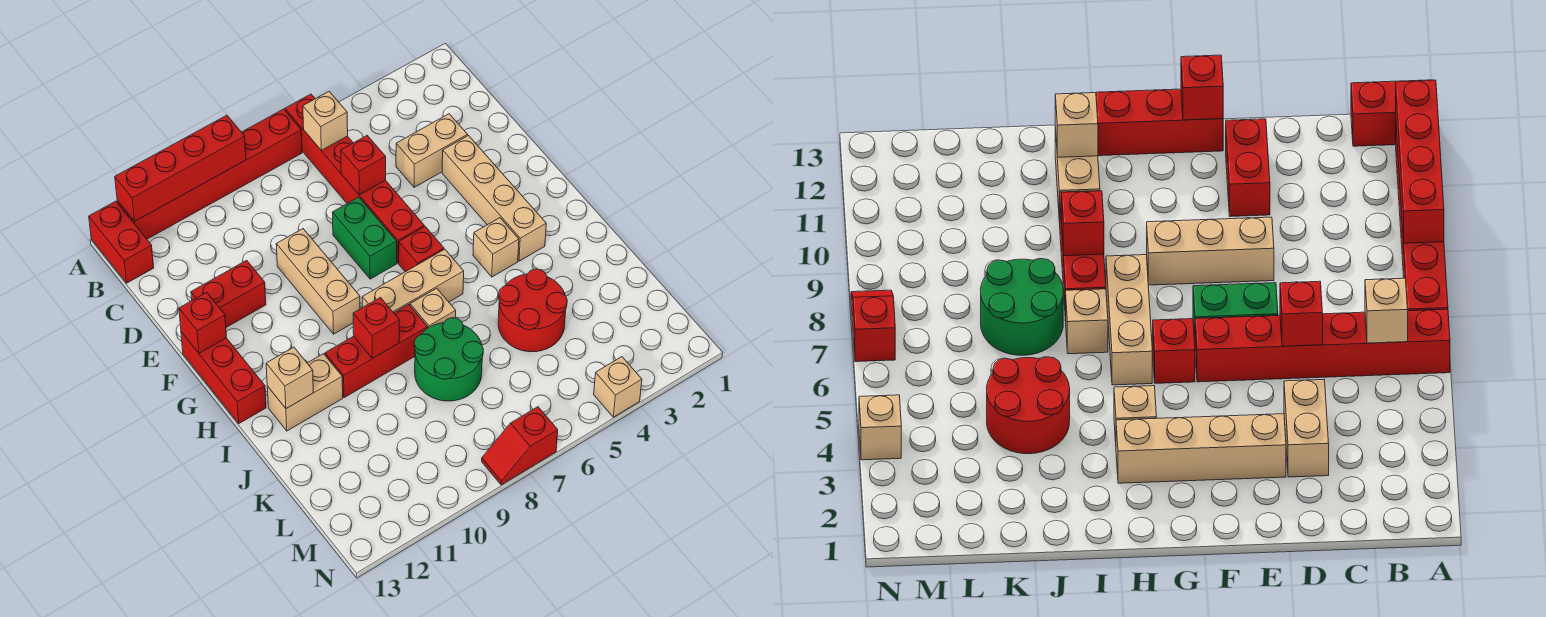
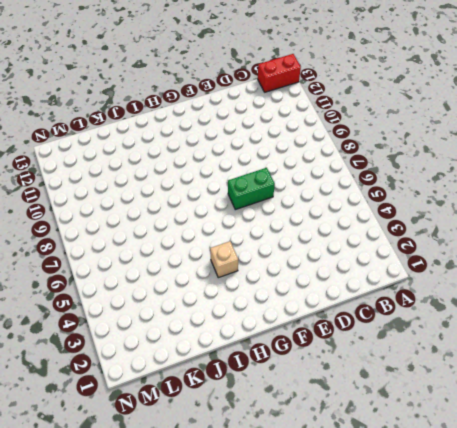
none -> red 1x6 brick [285,94,424,263]
none -> red 1x6 brick [117,109,302,239]
none -> tan 1x2 brick [396,114,468,187]

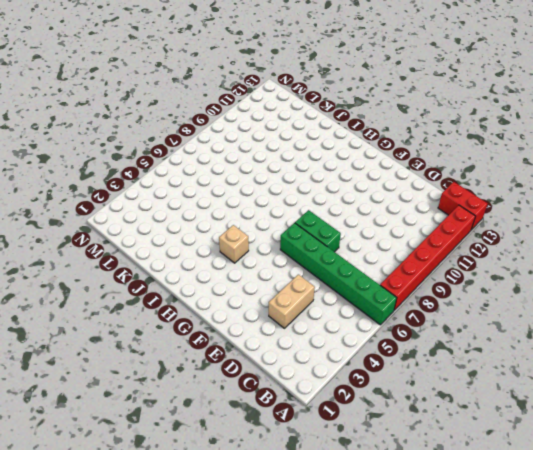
green 1x6 brick [280,223,397,325] -> red 1x6 brick [285,94,424,263]
none -> tan 1x4 brick [442,136,546,261]
none -> tan 1x3 brick [276,229,360,334]
none -> red 1x2 brick [191,260,266,327]

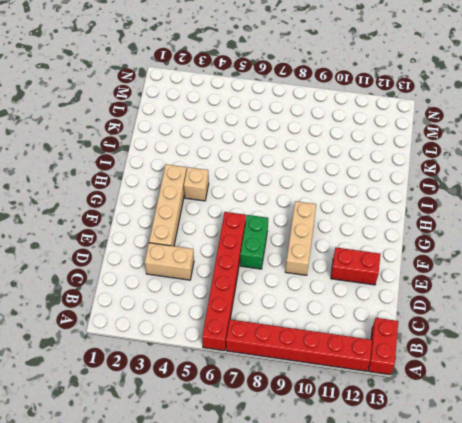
none -> red 1x3 brick [181,332,266,424]
none -> red 1x1 brick [399,227,444,272]
none -> tan 1x3 brick [362,249,464,313]

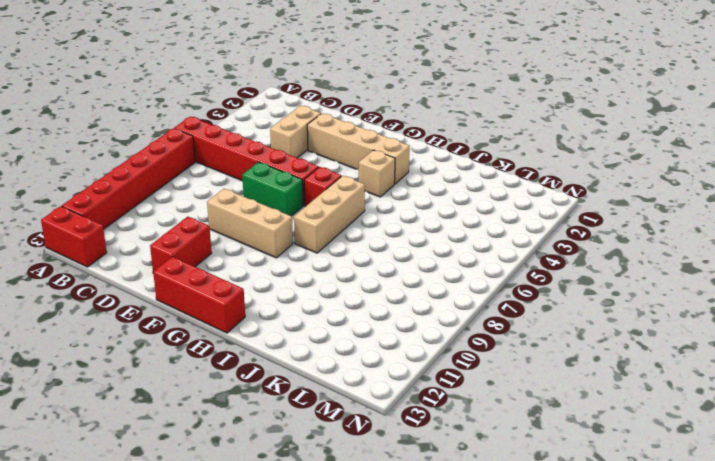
none -> tan 1x1 brick [410,288,456,328]
none -> red 1x3 brick [325,305,428,398]
none -> tan 1x2 brick [267,354,343,431]

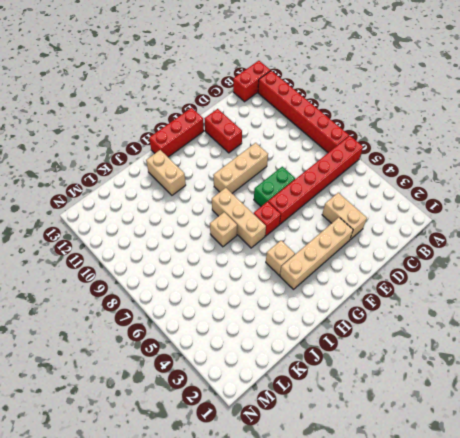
none -> red 1x3 brick [325,305,428,398]
none -> red 2x2 round brick [498,269,567,352]
none -> green 2x2 round brick [414,318,483,401]

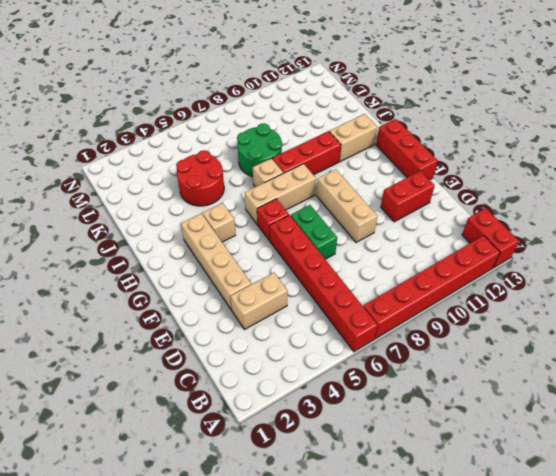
none -> tan 1x1 brick [594,357,642,417]
none -> red 1x2 slope [482,407,558,485]
none -> red 1x4 brick [115,115,246,221]

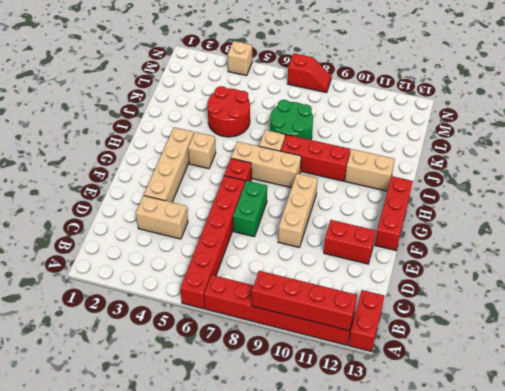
none -> tan 1x1 brick [303,92,348,150]
none -> red 1x1 brick [341,135,386,195]
none -> red 1x1 brick [179,292,226,353]

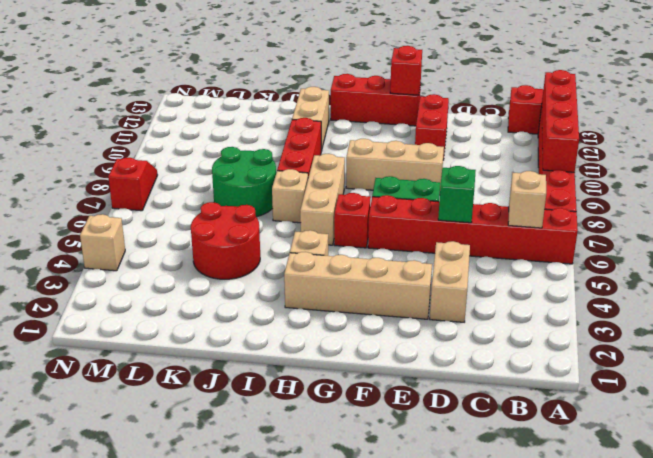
green 1x1 brick [438,166,476,223] -> red 1x1 brick [341,135,386,195]
none -> red 1x1 brick [353,297,399,358]
none -> tan 1x1 brick [266,347,313,409]

